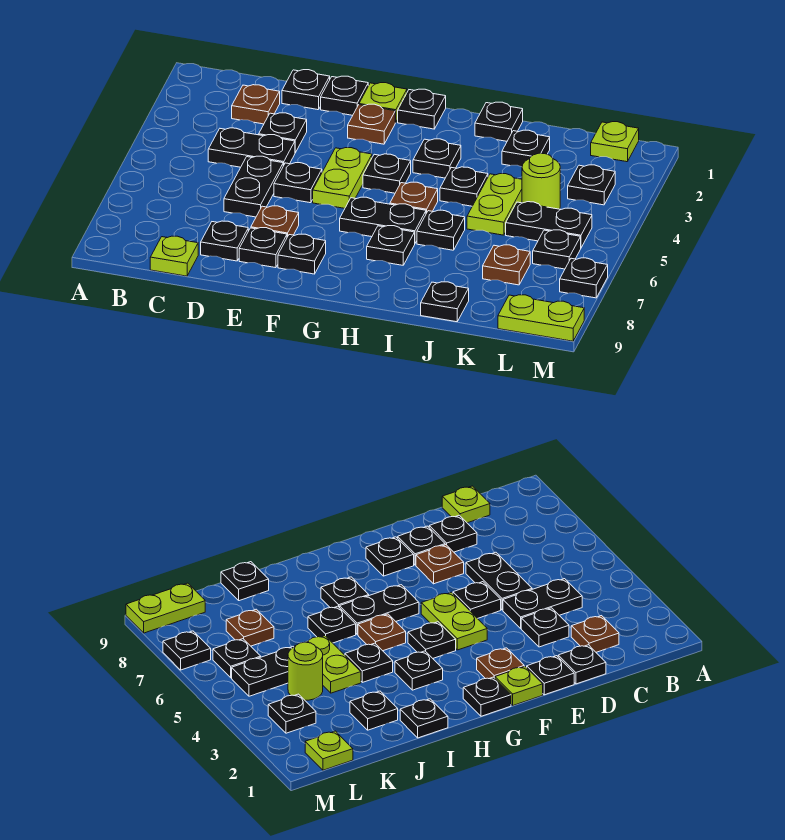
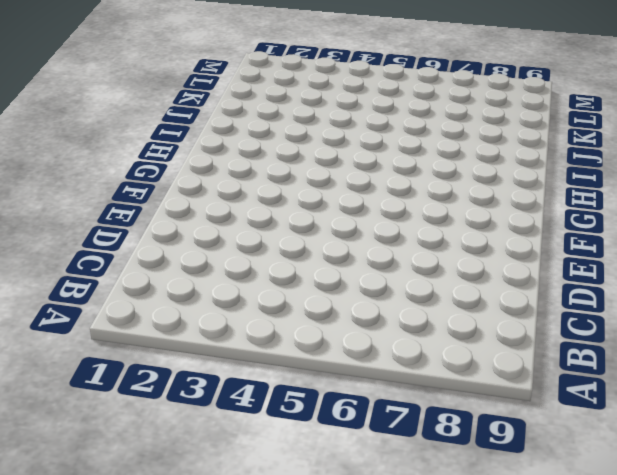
none -> brown 1x1 plate [232,85,280,124]
none -> black 1x2 plate [208,128,295,167]
none -> lime 1x1 plate [150,236,198,276]
none -> black 1x1 plate [282,70,330,110]

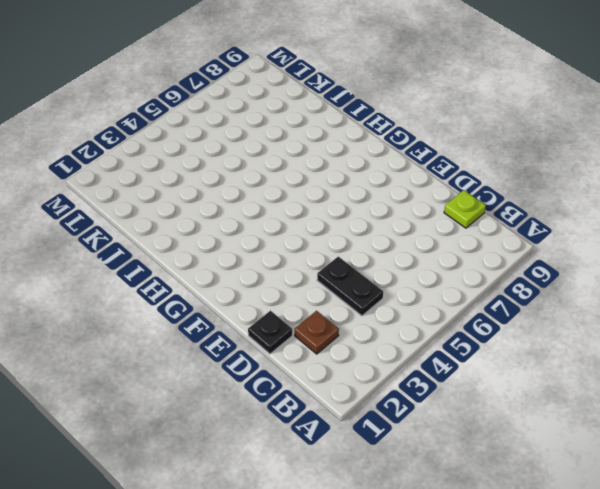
none -> black 1x1 plate [259,113,307,153]
none -> black 1x2 plate [224,156,283,217]
none -> black 1x1 plate [201,221,248,261]
none -> black 1x1 plate [321,76,368,115]

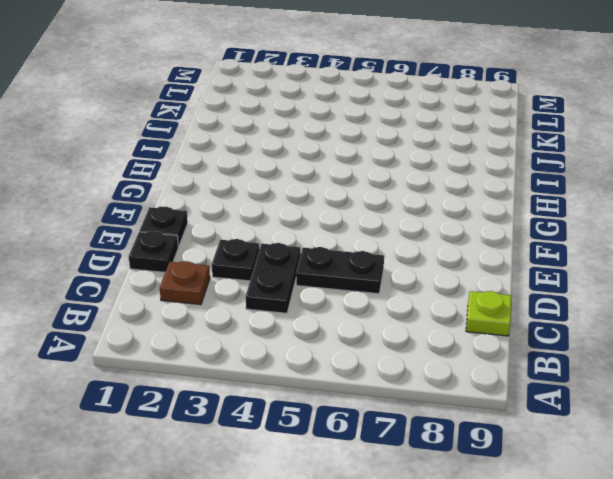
none -> black 1x1 plate [201,221,248,261]
none -> black 1x1 plate [274,163,322,203]
none -> brown 1x1 plate [251,206,299,237]
none -> black 1x1 plate [239,228,287,268]

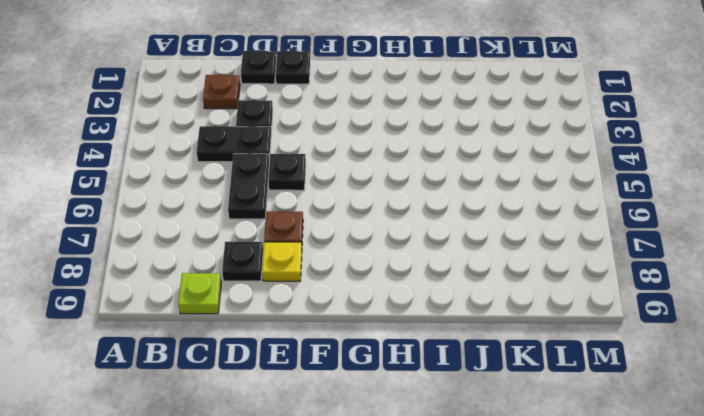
yellow 1x1 plate [262,242,302,281] -> black 1x1 plate [239,228,287,268]
none -> lime 1x1 plate [359,83,407,123]
none -> brown 1x1 plate [348,104,395,144]
none -> lime 1x2 plate [313,148,372,208]
none -> black 1x1 plate [278,234,326,274]

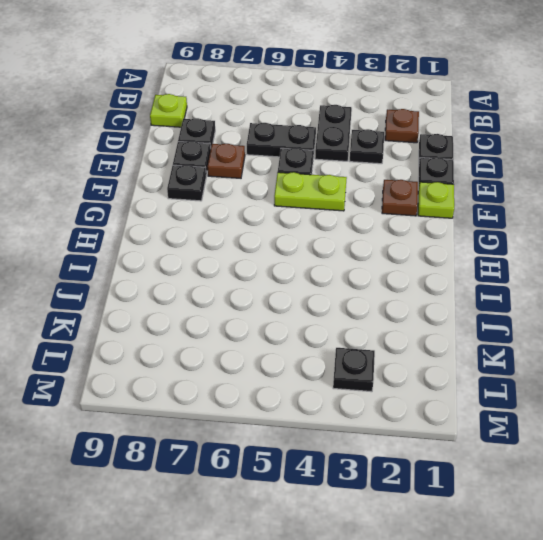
none -> black 1x1 plate [398,89,446,129]
none -> black 1x1 plate [363,154,411,193]
none -> black 1x2 plate [340,197,426,243]
none -> black 1x1 plate [413,139,461,178]

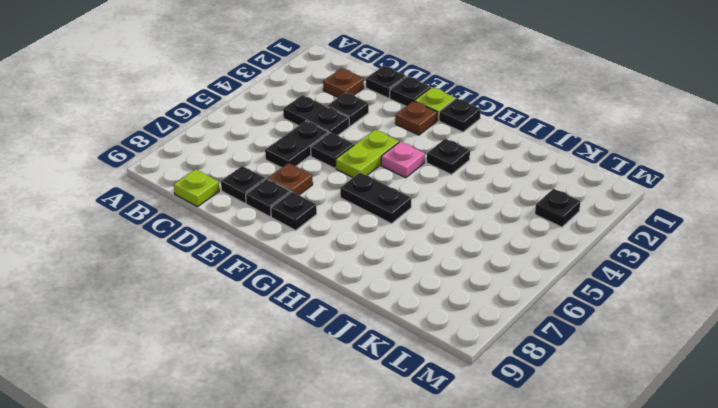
pink 1x1 plate [381,142,425,178] -> black 1x1 plate [363,154,411,193]
none -> brown 1x1 plate [390,182,438,213]
none -> black 1x1 plate [367,226,415,265]
none -> black 1x1 plate [475,102,523,141]
none -> black 1x1 plate [440,167,488,206]

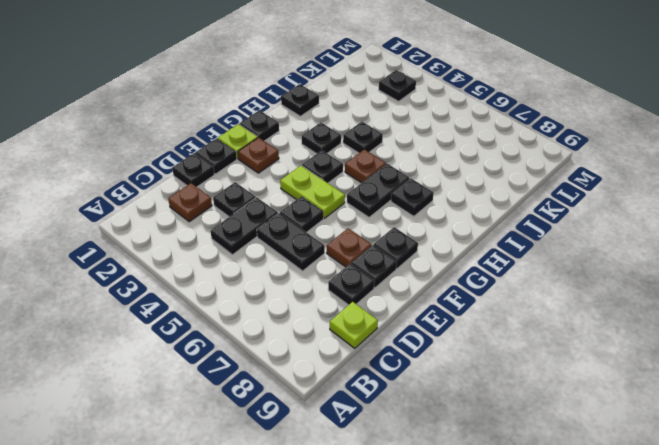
none -> black 1x1 plate [417,210,465,250]
none -> black 1x1 plate [502,130,550,167]
none -> lime 1x2 plate [467,174,522,235]
none -> black 1x1 plate [421,282,469,322]

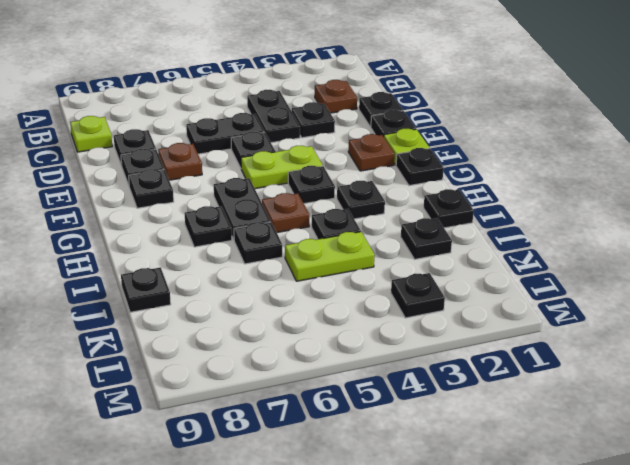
none -> lime 1x1 round brick [522,153,560,209]
none -> black 1x2 plate [506,202,592,248]
none -> brown 1x1 plate [483,245,530,285]
none -> lime 1x1 plate [591,122,639,162]

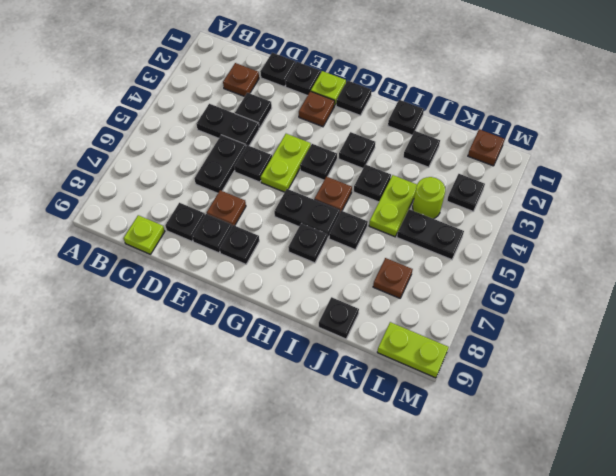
brown 1x1 plate [468,129,505,166] -> lime 1x1 plate [591,122,639,162]
none -> black 1x1 plate [533,230,581,269]
none -> black 1x1 plate [560,258,608,298]

